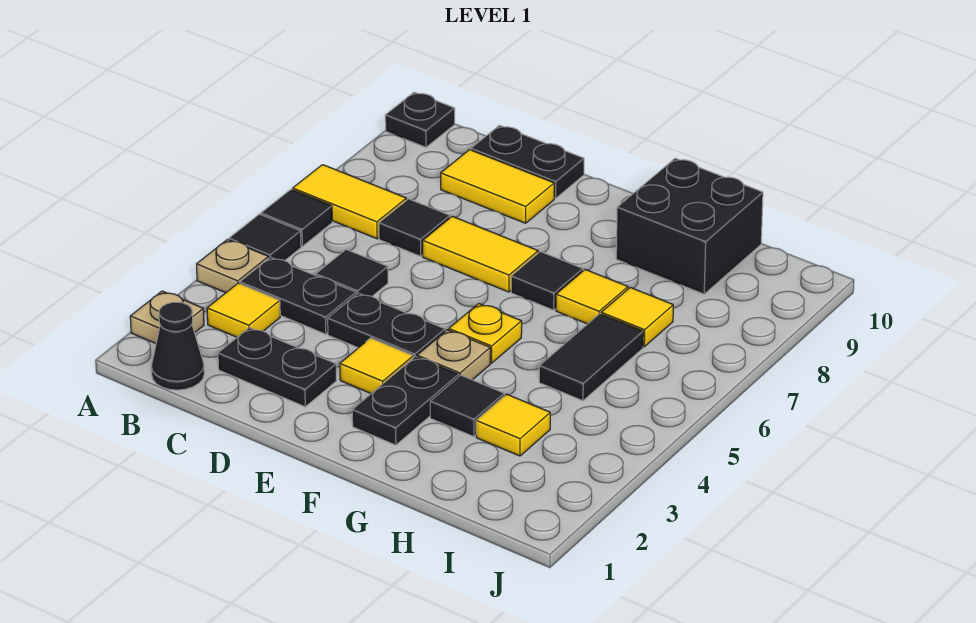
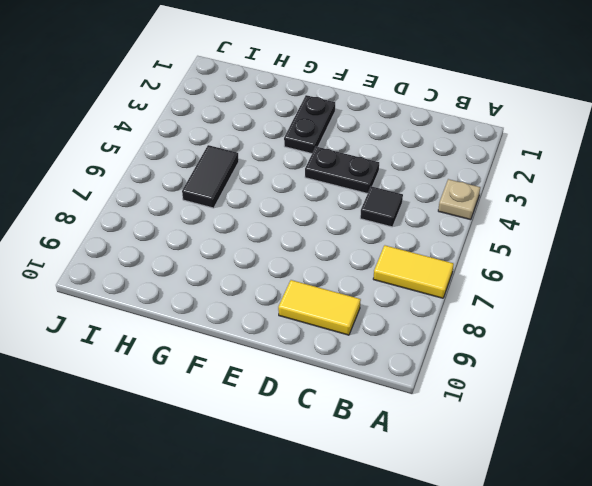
none -> tan 1x1 plate [130,291,204,343]
none -> black 1x1 tile [229,214,301,261]
none -> black 1x1 tile [261,189,332,246]

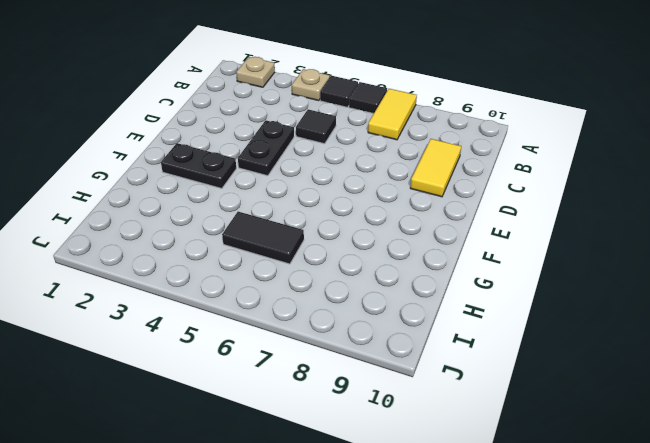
none -> black 1x1 plate [385,92,455,147]
none -> black 1x1 cone [151,302,204,390]
none -> yellow 1x1 tile [207,283,280,337]

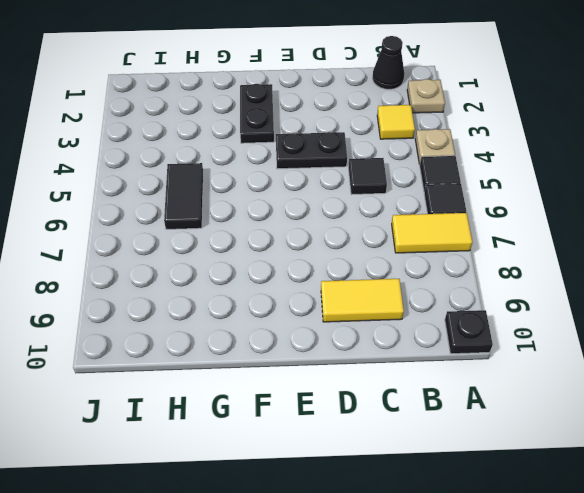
none -> black 1x2 plate [240,257,356,334]
none -> black 1x2 plate [218,328,336,407]
none -> black 1x1 tile [379,199,450,256]

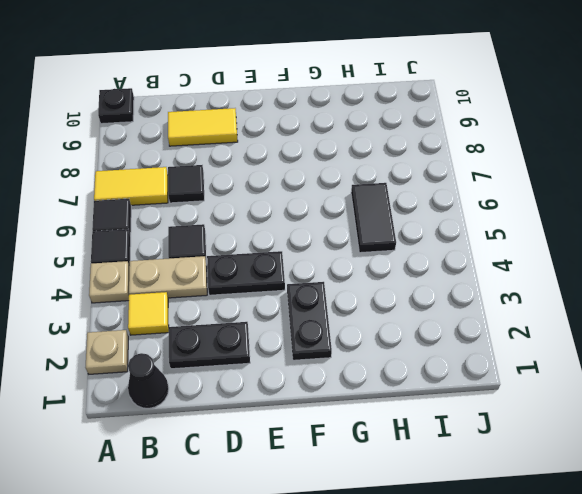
tan 1x2 plate [129,256,207,298] -> black 1x2 plate [240,257,356,334]
none -> black 1x2 plate [471,126,584,198]
none -> yellow 1x2 tile [423,216,538,292]
none -> yellow 1x1 tile [340,338,413,393]

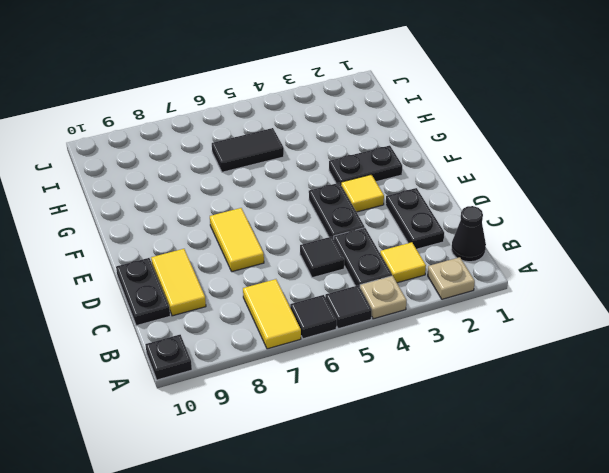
none -> black 1x1 tile [379,199,450,256]
none -> tan 1x1 plate [417,330,490,380]
none -> yellow 1x1 plate [449,304,522,363]

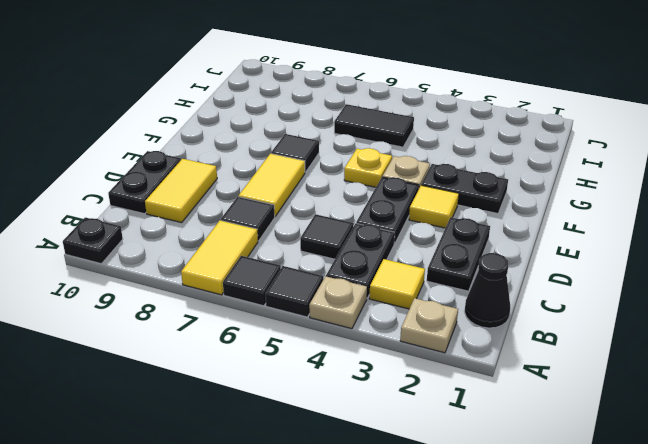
none -> black 1x1 tile [430,375,504,437]
none -> yellow 1x1 tile [556,270,628,324]
none -> black 2x2 brick [616,158,763,294]

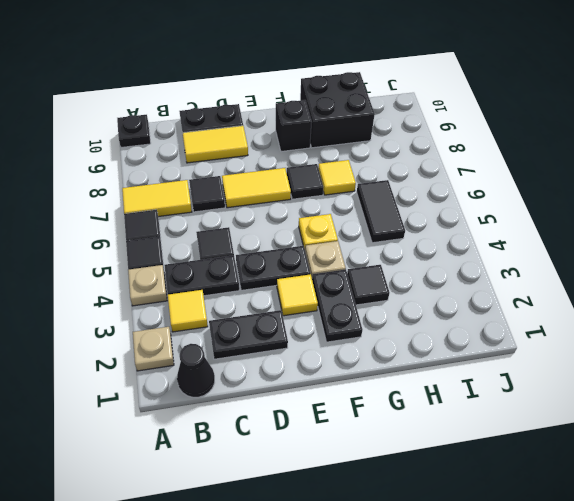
black 1x1 brick [276,100,312,152] -> none
none -> yellow 1x1 tile [476,394,550,456]
none -> yellow 1x1 tile [601,287,673,347]

